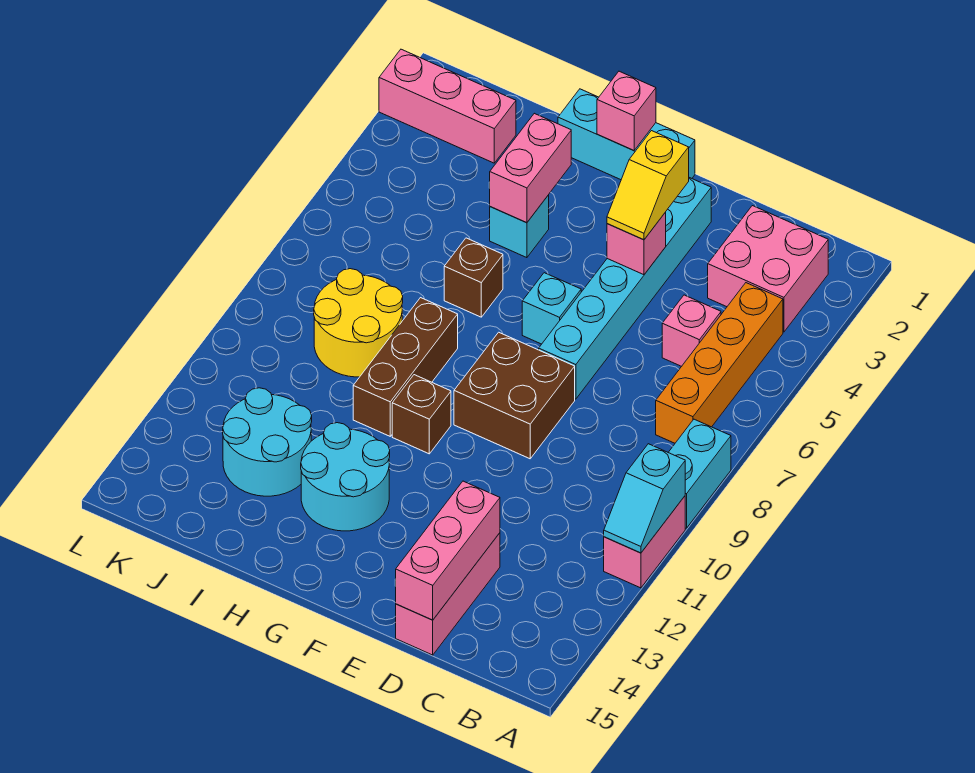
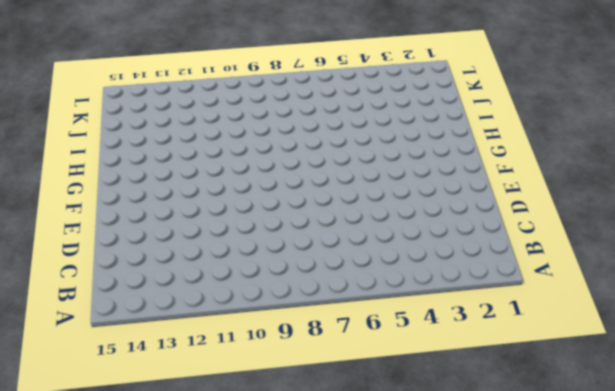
none -> cyan 1x2 brick [668,419,731,528]
none -> pink 1x2 brick [604,496,685,588]
none -> pink 2x2 brick [708,206,828,332]

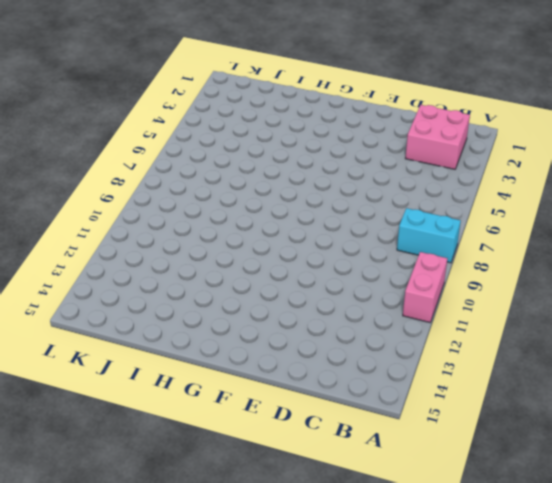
cyan 1x2 brick [397,208,461,263] -> cyan 1x2 brick turned to [668,419,731,528]
none -> orange 1x4 brick [656,283,783,443]
none -> pink 1x1 brick [662,295,721,366]
none -> pink 1x3 brick [396,533,500,655]

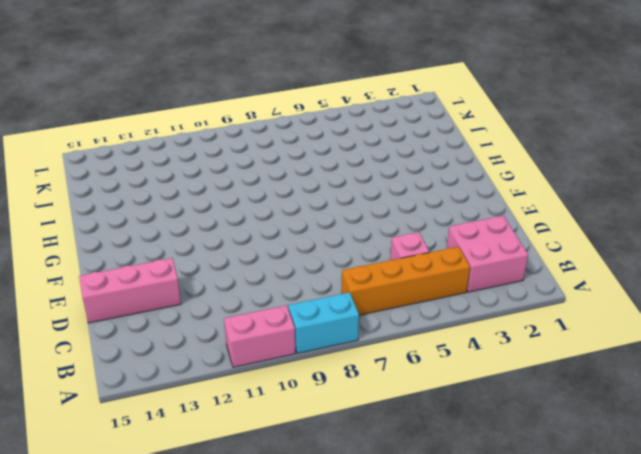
none -> cyan 1x6 brick [539,178,711,399]
none -> brown 2x2 brick [454,332,575,459]
none -> cyan 1x3 brick [558,89,695,180]

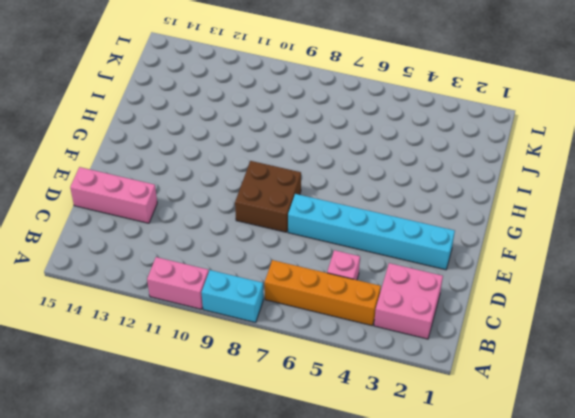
none -> cyan 1x3 brick [558,89,695,180]
none -> cyan 1x1 brick [522,273,581,344]
none -> brown 1x1 brick [392,375,451,454]

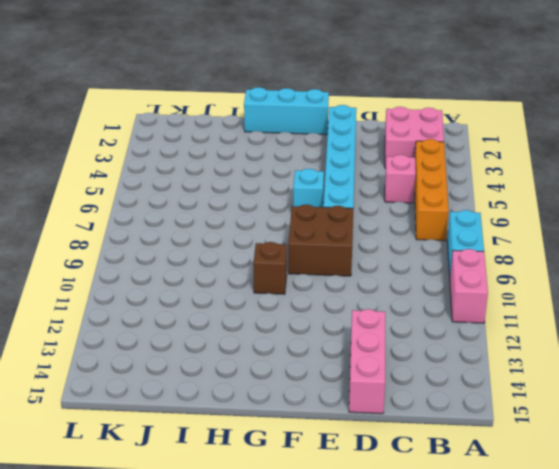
none -> cyan 2x2 round brick [301,423,390,531]
none -> cyan 1x1 brick [490,195,549,258]
none -> brown 1x1 brick [444,238,503,317]

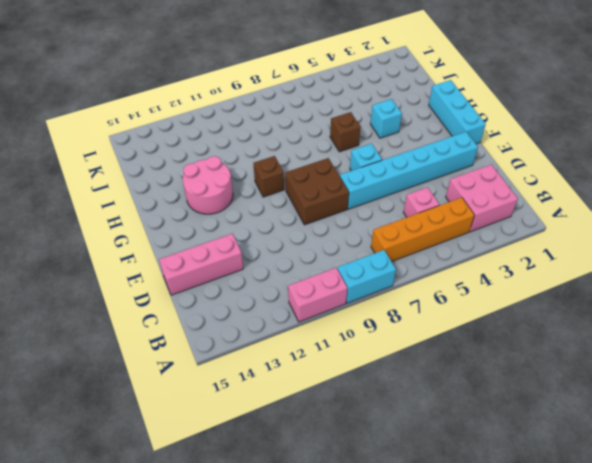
pink 2x2 round brick [183,156,233,214] -> cyan 2x2 round brick [301,423,390,531]
none -> brown 1x3 brick [353,298,458,436]
none -> yellow 2x2 round brick [314,269,403,377]
none -> cyan 2x2 round brick [223,388,312,496]

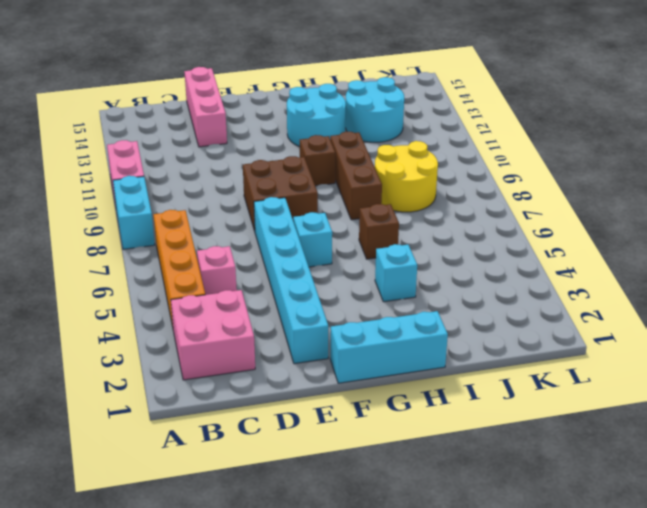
none -> pink 1x3 brick [379,49,516,163]
none -> cyan 1x2 slope [604,444,685,553]
none -> pink 1x3 brick [395,481,500,620]

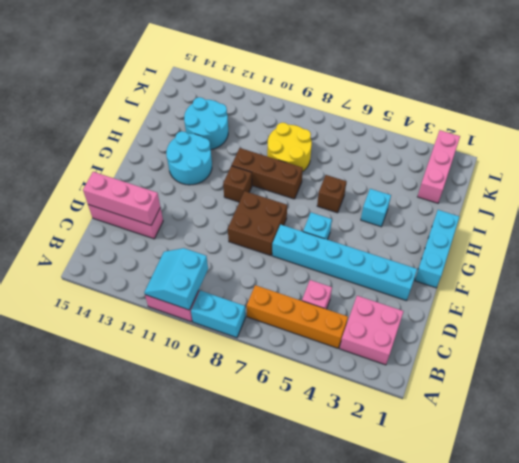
cyan 2x2 slope [144,248,208,310] -> cyan 1x2 slope [604,444,685,553]
none -> pink 1x1 brick [607,212,666,275]
none -> pink 1x1 brick [597,71,656,150]
none -> pink 1x2 brick [489,113,571,223]

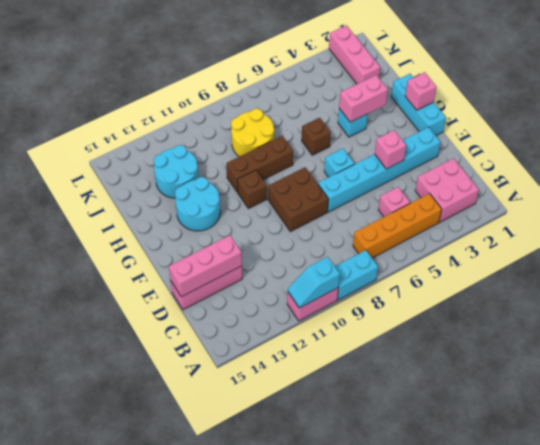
none -> yellow 1x2 slope [607,131,689,240]

